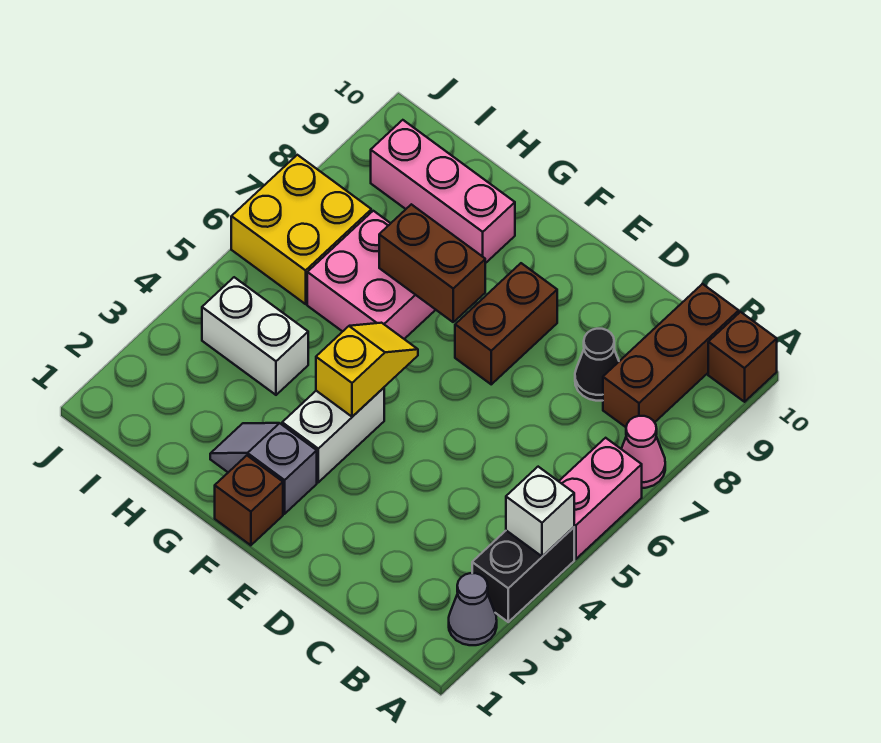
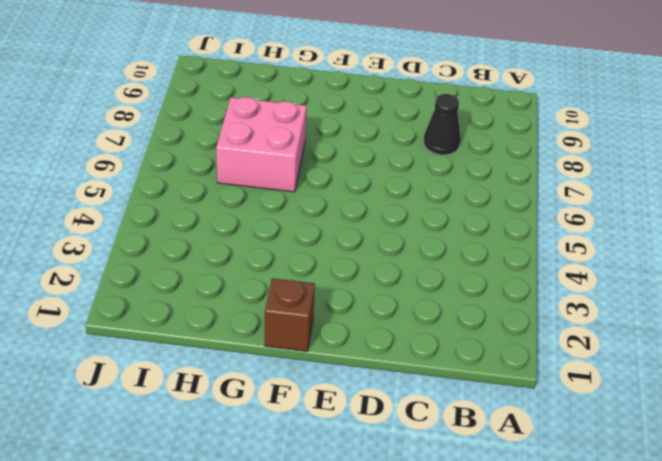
none -> grey 1x1 cone [449,573,497,645]
none -> black 1x2 brick [472,527,574,622]
none -> pink 1x2 brick [559,438,642,559]

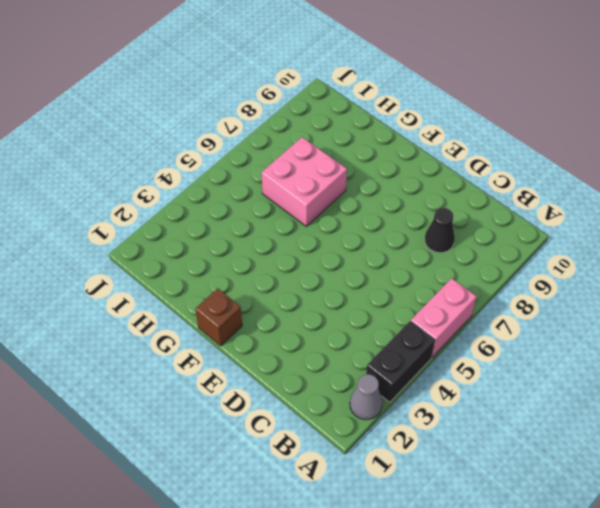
none -> pink 1x1 cone [621,416,665,488]
none -> brown 1x1 brick [708,312,777,402]
none -> brown 1x3 brick [603,284,739,427]

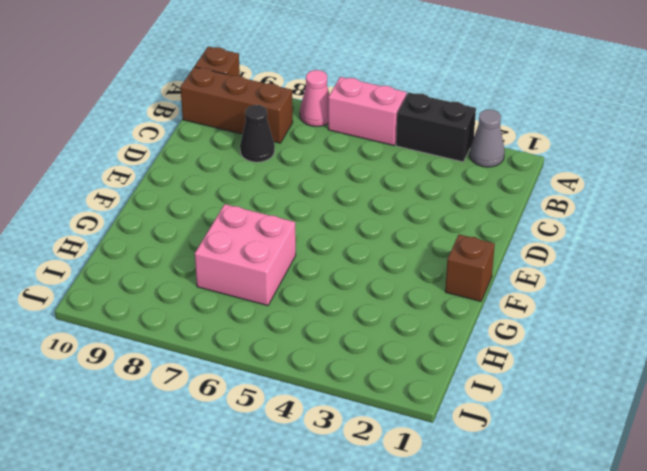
none -> brown 1x2 brick [455,263,557,384]
none -> grey 1x2 slope [210,423,317,514]
none -> white 1x2 brick [282,388,384,482]

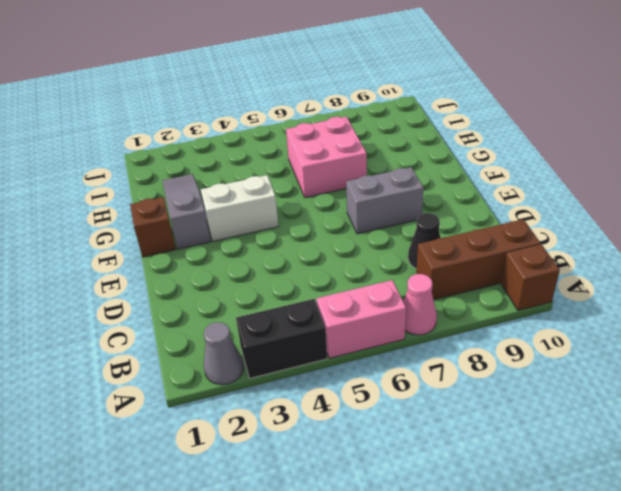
grey 1x2 brick [346,167,424,234] -> brown 1x2 brick [455,263,557,384]
grey 1x3 slope [163,174,211,249] -> grey 1x2 slope [210,423,317,514]
none -> pink 1x3 brick [371,120,515,263]
none -> white 1x2 brick [202,277,308,395]
none -> yellow 2x2 brick [231,155,371,304]

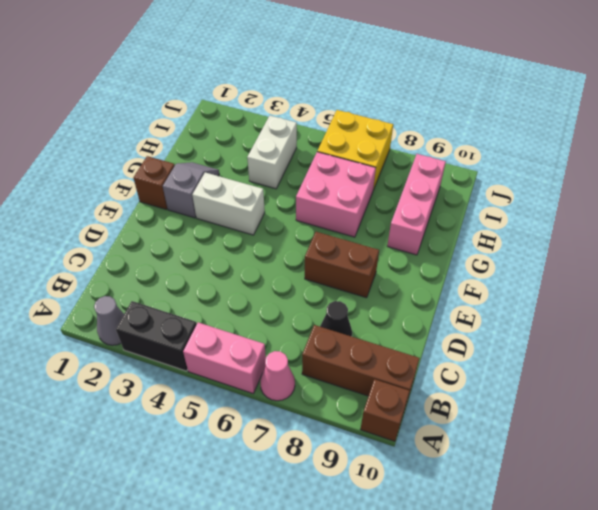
none -> white 1x1 brick [506,467,574,556]
none -> yellow 1x2 slope [316,323,418,417]
none -> brown 1x2 brick [379,204,485,322]

